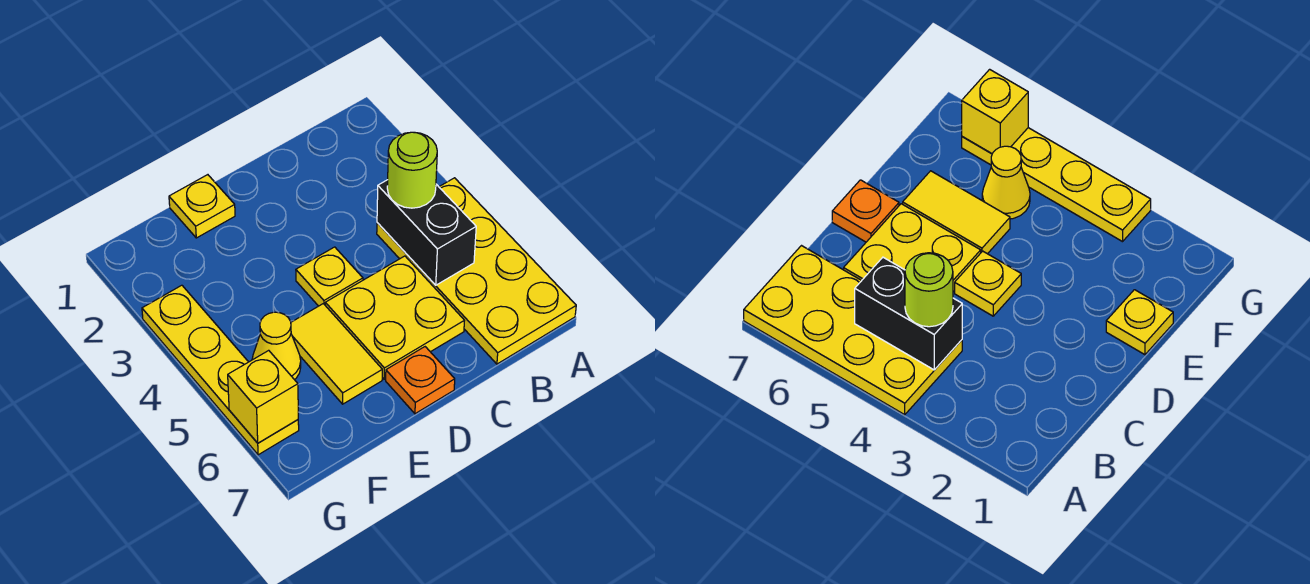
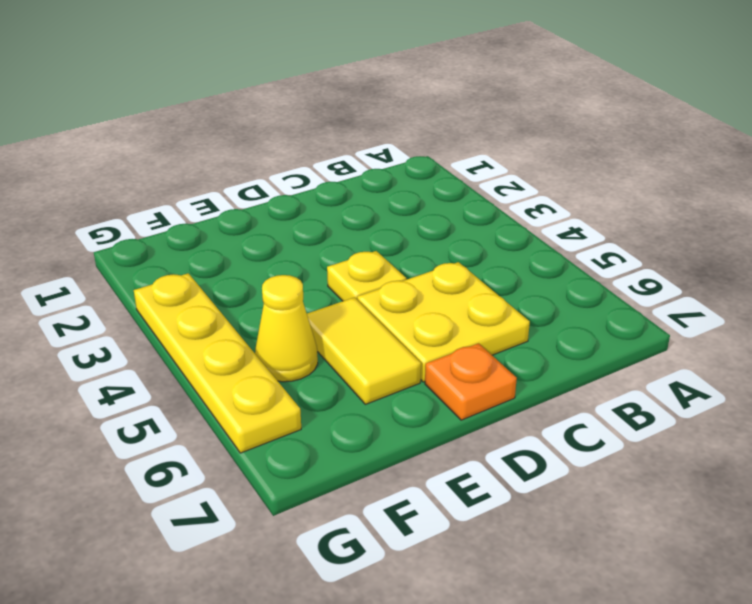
none -> yellow 2x4 plate [377,178,576,364]
none -> yellow 1x1 plate [169,175,235,238]

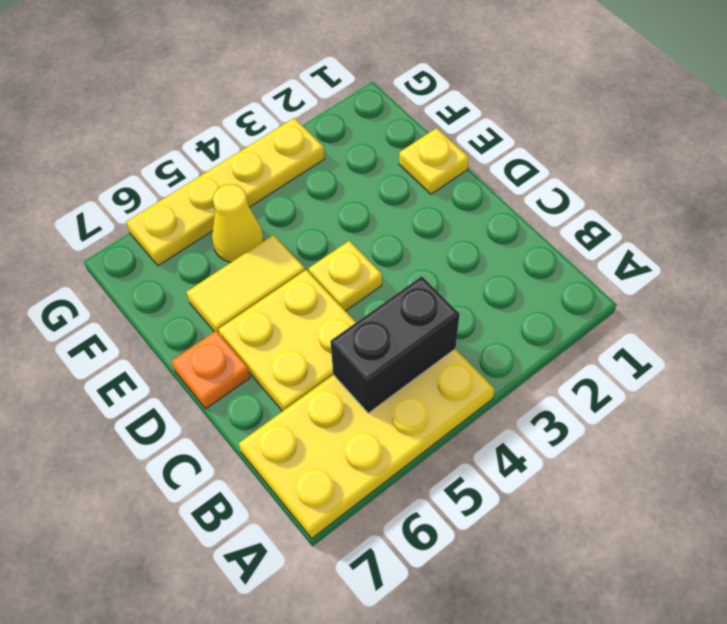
none -> yellow 1x1 brick [228,350,298,443]
none -> lime 1x1 round brick [387,132,437,208]

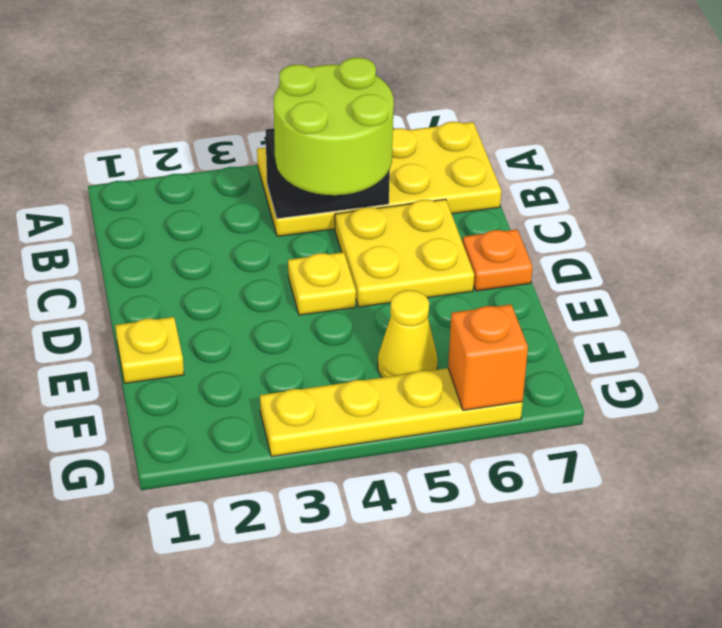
lime 2x2 round brick [274,58,394,195] -> lime 1x1 round brick [387,132,437,208]
orange 1x1 brick [448,304,528,410] -> yellow 1x1 brick [228,350,298,443]
none -> yellow 1x2 tile [291,304,382,404]

